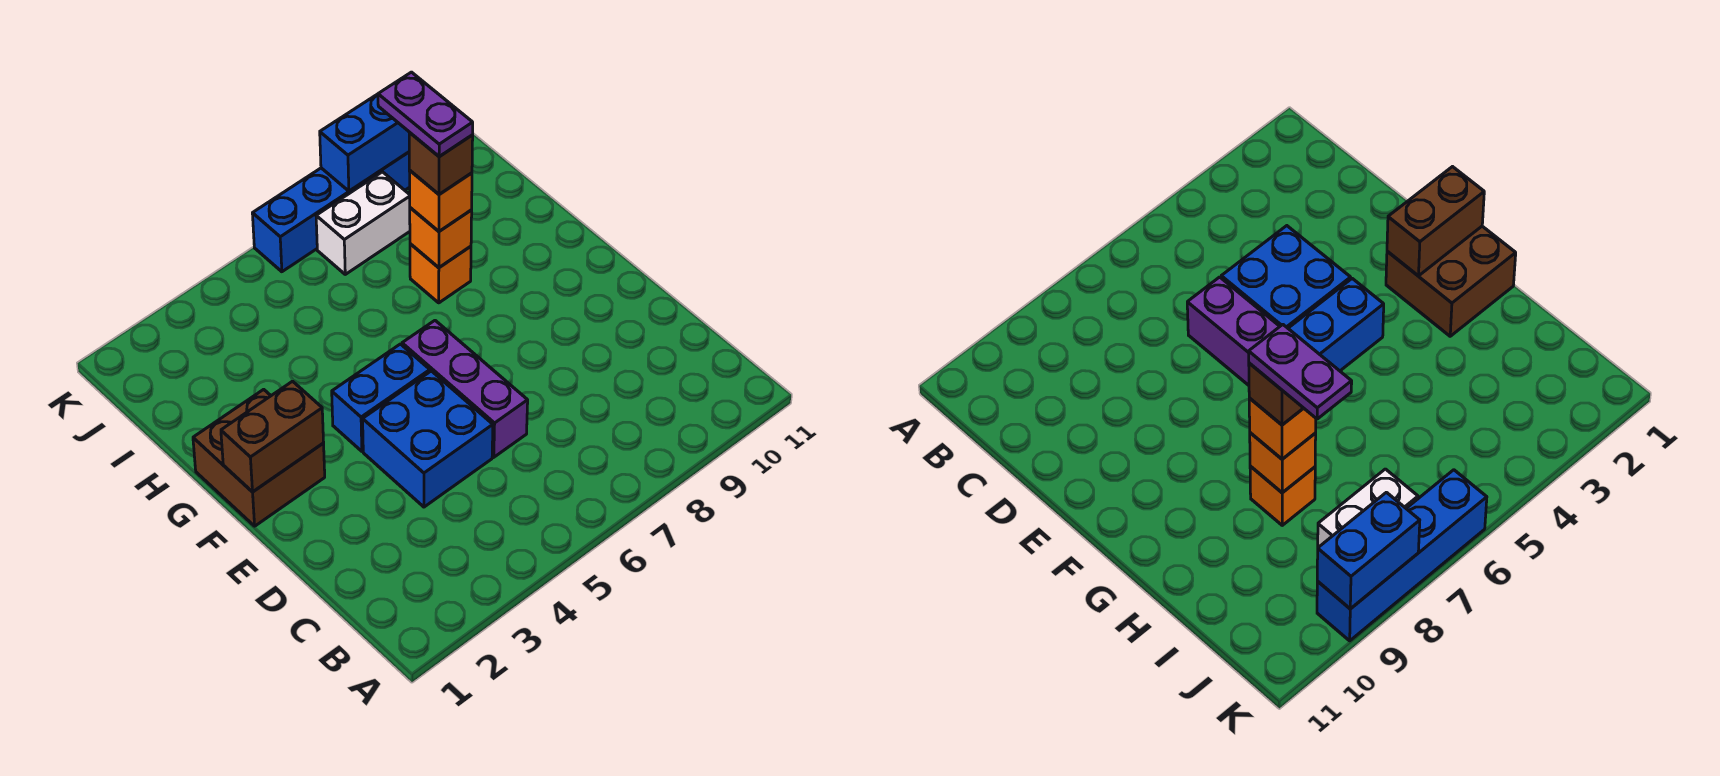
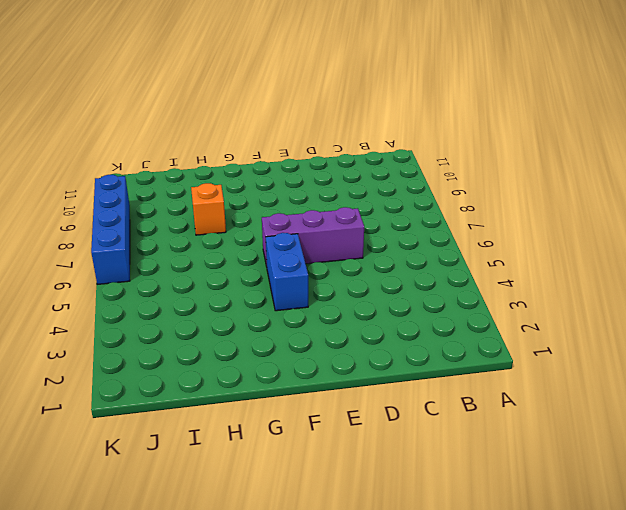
none -> blue 2x2 brick [363,371,493,507]
none -> brown 2x2 brick [193,389,325,526]
none -> white 1x2 brick [316,172,410,274]

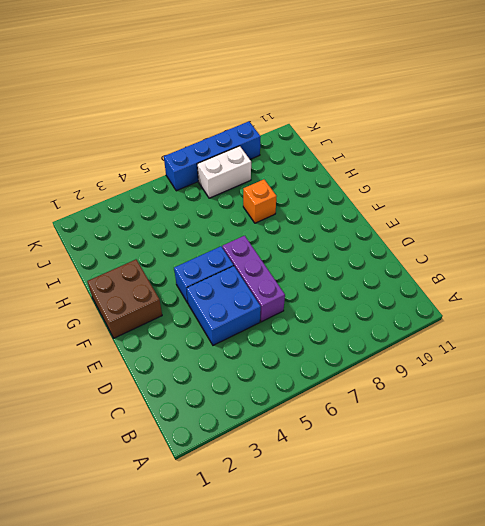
none -> brown 1x2 brick [221,381,324,492]
none -> orange 1x1 brick [410,208,472,267]
none -> blue 1x2 brick [320,94,409,191]

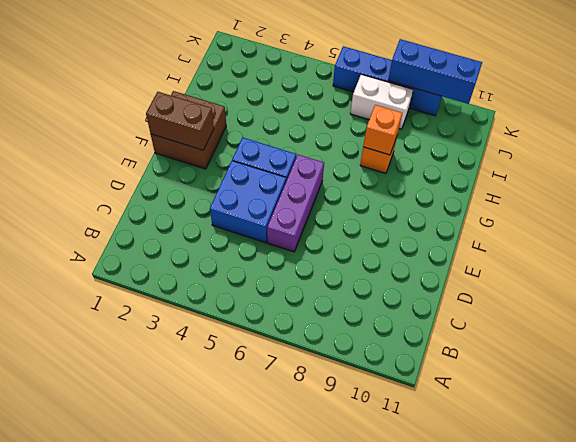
blue 1x3 brick [388,39,482,104] -> blue 1x2 brick [320,94,409,191]
none -> orange 1x1 brick [410,171,472,231]
none -> brown 1x1 brick [409,132,473,194]
none -> purple 1x2 plate [378,72,473,156]

